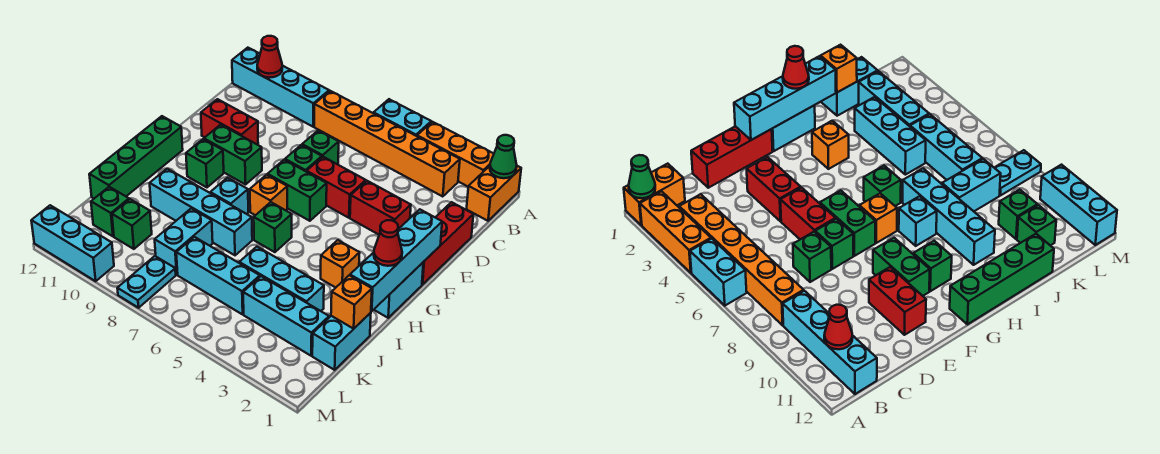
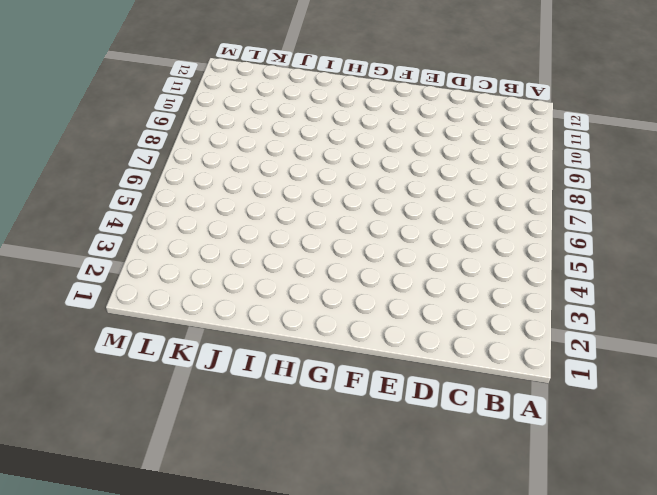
none -> orange 1x2 brick [467,166,521,221]
none -> orange 1x3 brick [417,122,494,186]
none -> cyan 1x2 brick [374,99,431,136]
none -> orange 1x6 brick [314,91,460,197]

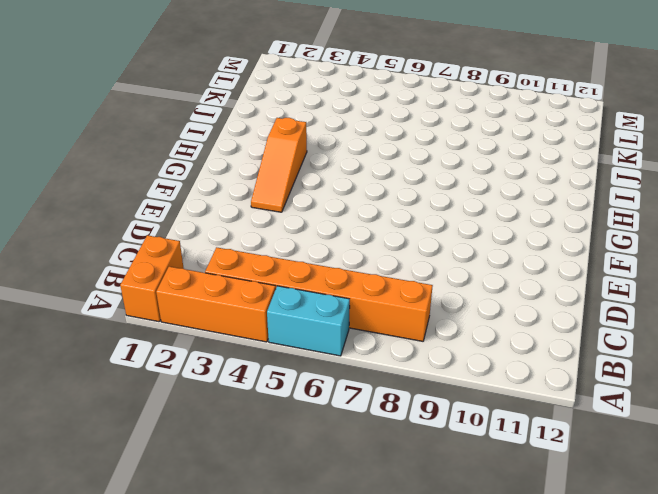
orange 1x3 slope [251,118,307,212] -> orange 1x1 brick [321,240,360,288]
none -> cyan 1x4 brick [232,48,329,127]
none -> red 1x3 brick [422,202,473,285]
none -> green 1x1 brick [302,130,339,164]
none -> red 1x2 brick [350,181,411,235]

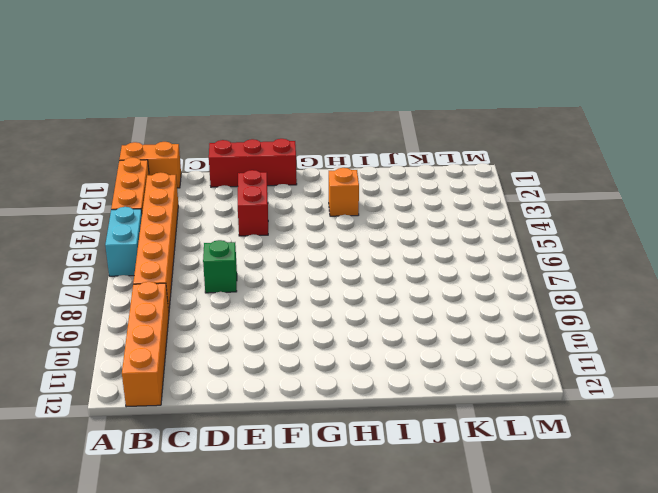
orange 1x4 brick [122,282,169,407] -> cyan 1x4 brick [232,48,329,127]
none -> red 1x2 brick [307,157,366,218]
none -> green 1x1 brick [285,145,322,172]
none -> red 1x2 brick [201,99,258,145]
none -> green 1x2 brick [268,160,327,221]

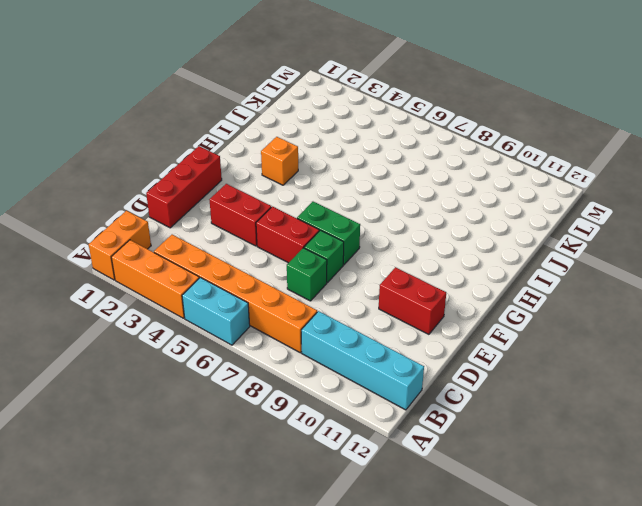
none -> green 1x2 brick [204,125,262,185]
none -> cyan 1x2 brick [374,263,423,318]
none -> orange 1x1 brick [250,175,287,215]
none -> green 1x1 brick [186,139,224,187]

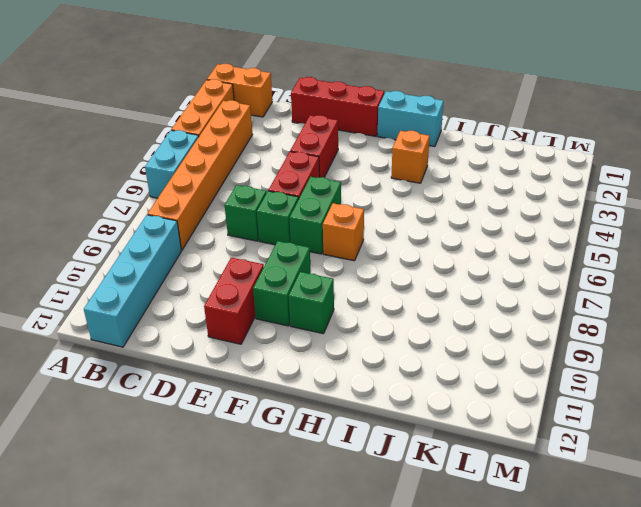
none -> green 1x4 brick [89,116,183,198]
none -> green 1x1 brick [254,202,292,252]
none -> cyan 1x1 brick [210,178,248,214]
none -> cyan 1x4 brick [150,169,252,255]

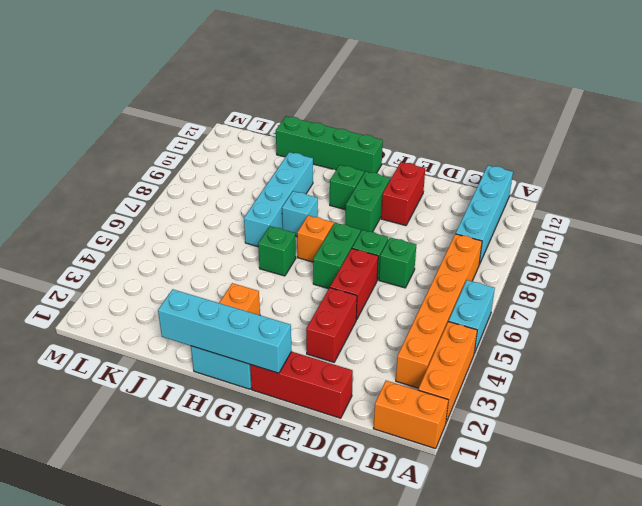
none -> cyan 1x2 brick [312,313,371,370]
none -> cyan 1x3 brick [239,247,324,311]
none -> cyan 1x2 brick [155,208,213,275]
none -> cyan 1x3 brick [243,276,329,356]

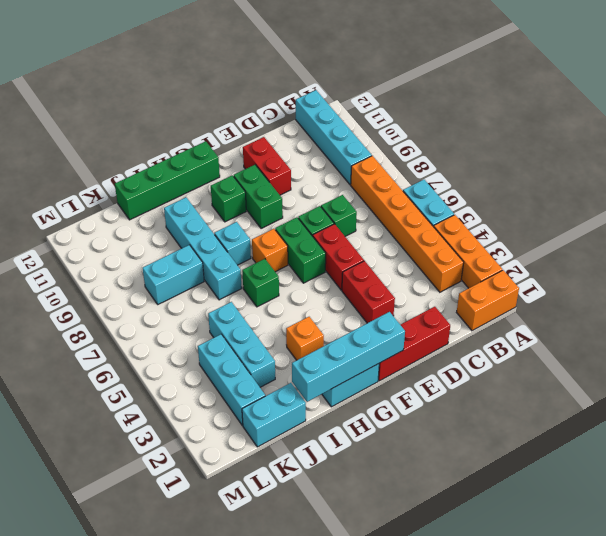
none -> cyan 1x3 brick [176,237,260,314]
none -> green 1x1 brick [112,199,152,249]
none -> green 1x1 brick [91,187,129,236]
none -> cyan 1x2 plate [117,256,176,308]

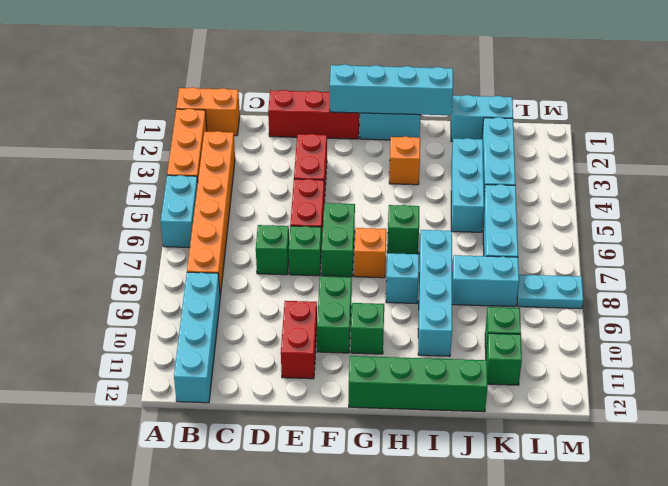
none -> cyan 1x3 brick [31,205,114,281]
none -> green 1x1 cone [490,135,517,178]
none -> red 1x1 cone [257,36,282,78]
none -> orange 1x1 brick [331,275,372,329]

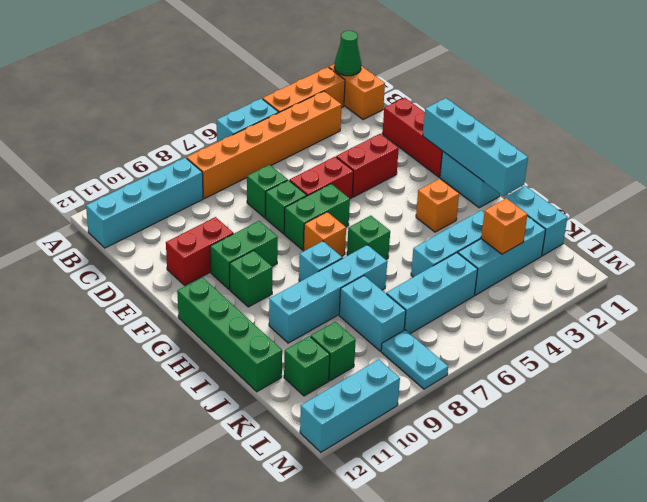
orange 1x1 brick [481,198,527,254] -> orange 1x1 brick moved to [331,275,372,329]
none -> red 1x1 cone [257,36,282,78]
none -> red 1x1 cone [374,220,402,266]

